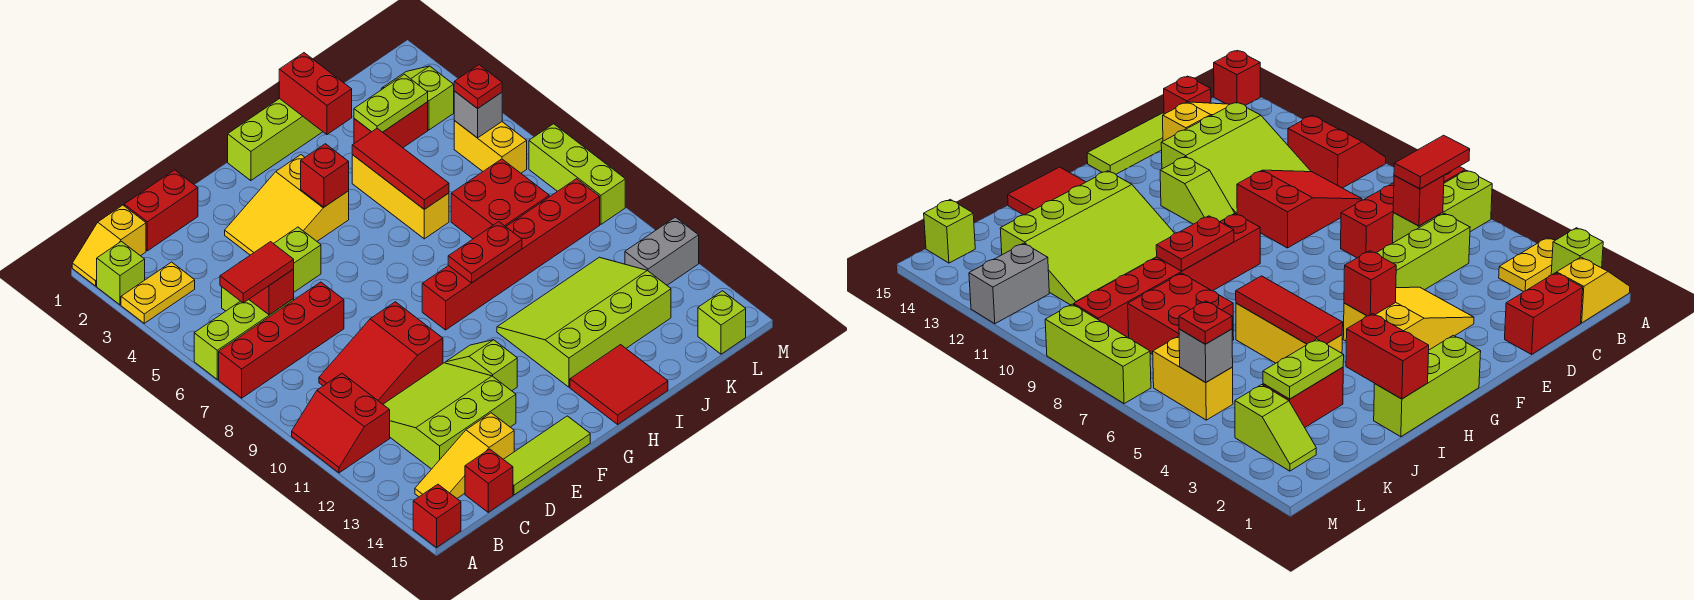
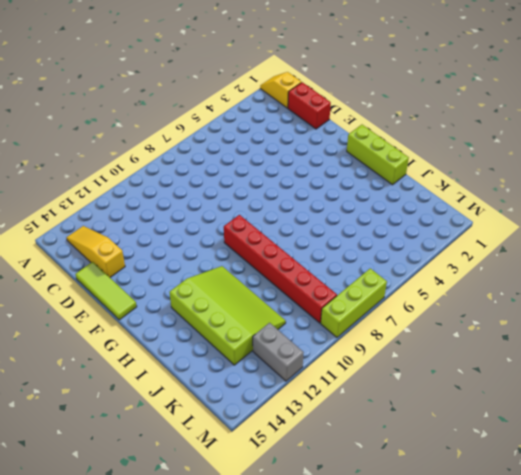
none -> lime 1x1 brick [97,241,145,305]
none -> yellow 1x2 plate [121,262,195,323]
none -> lime 1x3 brick [194,299,294,379]
none -> red 1x4 brick [219,282,344,398]

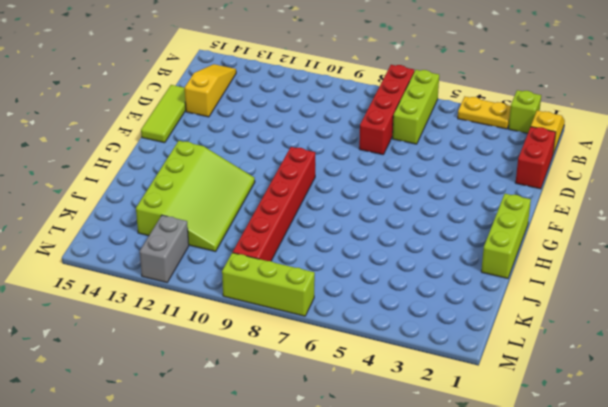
yellow 1x2 plate [458,97,511,129] -> yellow 1x2 plate turned to [121,262,195,323]
none -> red 2x2 slope [292,373,390,473]
none -> red 1x1 brick [413,484,461,548]
none -> lime 1x3 brick [222,227,321,311]
none -> red 2x3 slope [319,302,443,404]

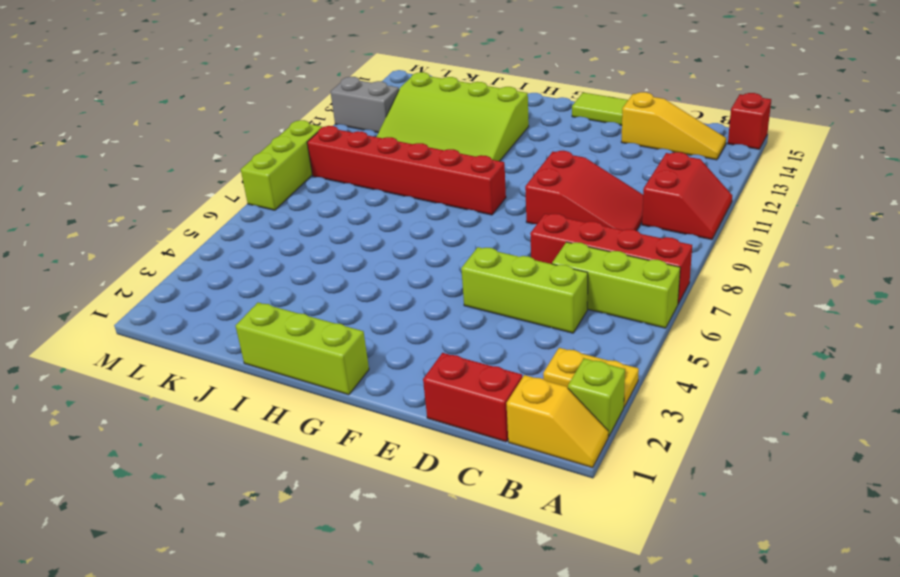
none -> lime 3x3 slope [383,363,516,469]
none -> red 1x1 brick [465,449,513,512]
none -> yellow 2x3 slope [225,155,349,255]
none -> lime 1x2 slope [445,340,517,391]

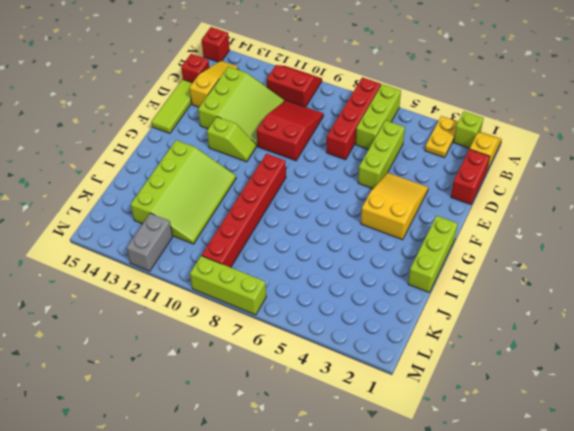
none -> red 2x2 tile [570,345,668,424]
none -> yellow 1x3 brick [352,155,449,239]
none -> red 1x2 brick [354,102,428,148]
none -> red 2x2 brick [451,159,549,239]

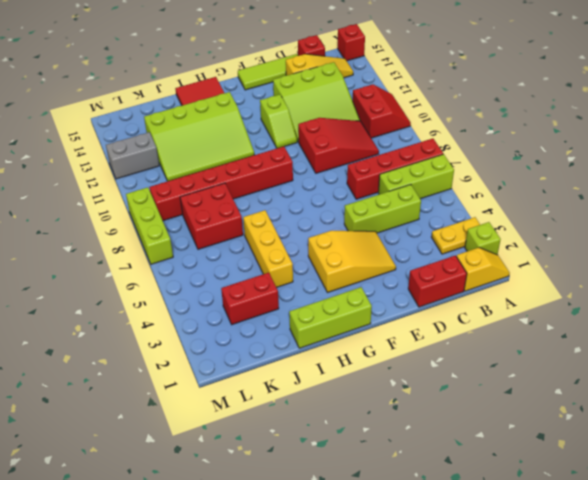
none -> lime 1x2 slope [381,66,454,130]
none -> yellow 1x2 brick [454,121,527,173]
none -> lime 1x1 brick [698,291,746,354]
none -> red 1x1 brick [249,269,294,315]

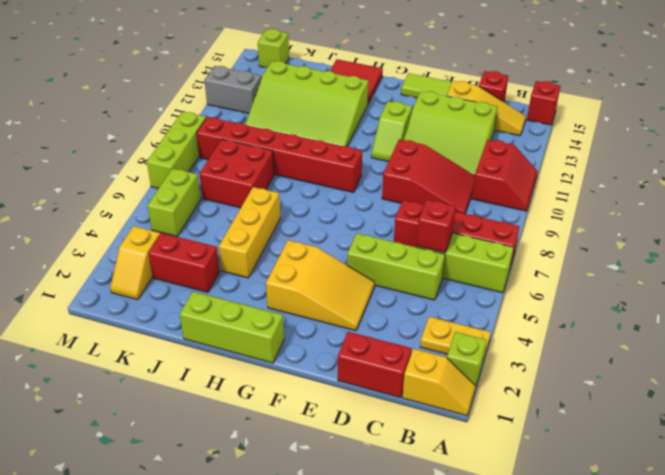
yellow 1x2 slope [110,226,160,300] -> lime 1x2 slope [381,66,454,130]
lime 1x2 brick [148,168,201,237] -> yellow 1x2 brick [454,121,527,173]
none -> red 1x1 brick [301,144,349,207]
none -> red 1x2 plate [448,222,522,283]
none -> red 1x2 brick [279,53,352,135]
none -> red 1x3 tile [352,128,449,209]

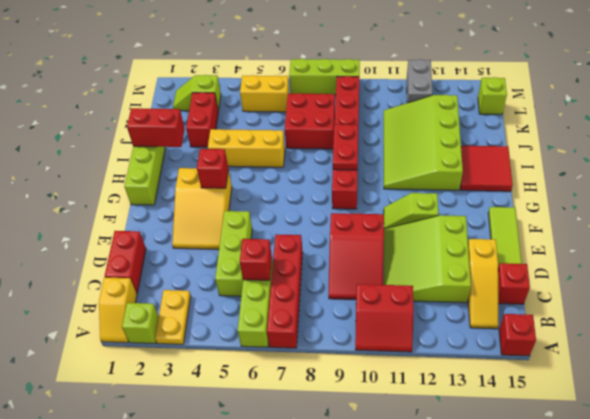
none -> red 1x3 tile [352,128,449,209]
none -> lime 1x2 plate [354,74,428,132]
none -> grey 1x1 brick [454,91,502,138]
none -> red 1x2 tile [220,242,294,303]

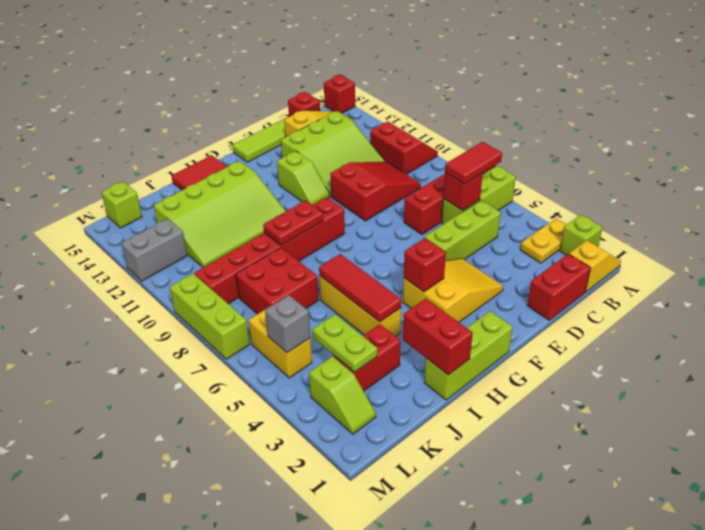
lime 1x2 plate [312,314,378,372] -> lime 1x2 plate turned to [354,74,428,132]
none -> red 1x1 plate [454,65,502,109]

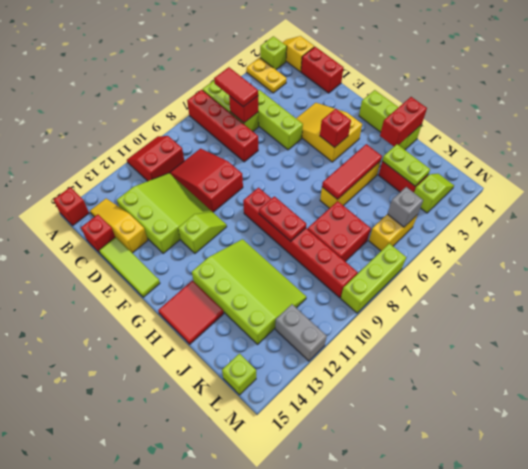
none -> red 1x1 plate [454,65,502,109]

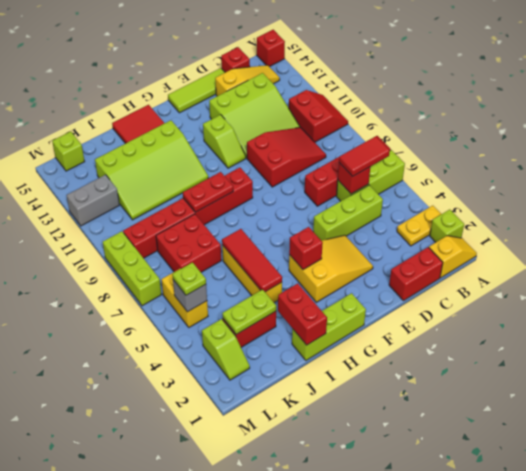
lime 1x1 plate [172,263,206,295] -> red 1x1 plate [454,65,502,109]

